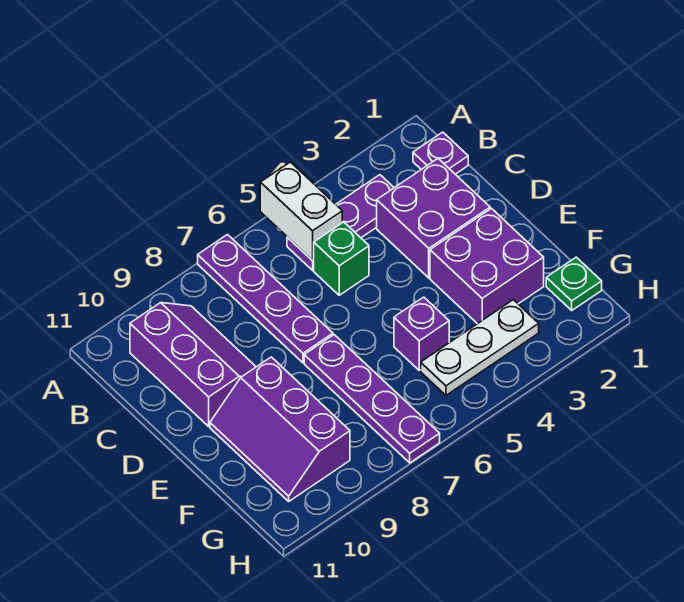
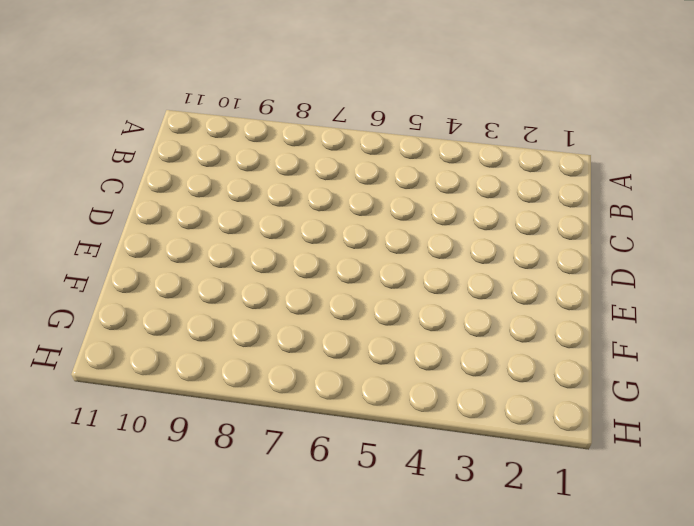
none -> purple 1x4 plate [198,235,333,363]
none -> purple 1x1 plate [413,132,468,174]
none -> purple 1x3 plate [287,175,394,270]

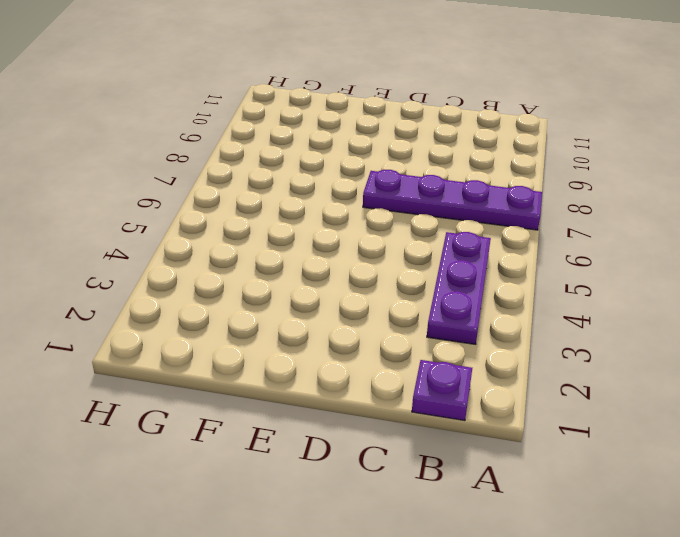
none -> purple 2x3 slope [130,303,256,426]
none -> purple 2x2 brick [377,159,490,278]
none -> green 1x1 brick [314,222,369,295]

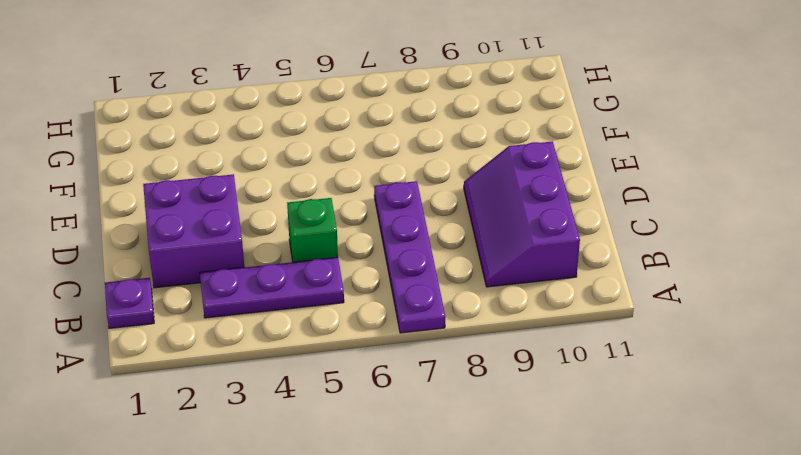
none -> purple 2x2 brick [430,208,544,324]
none -> purple 1x4 plate [304,335,440,463]
none -> purple 2x3 slope [210,357,350,501]

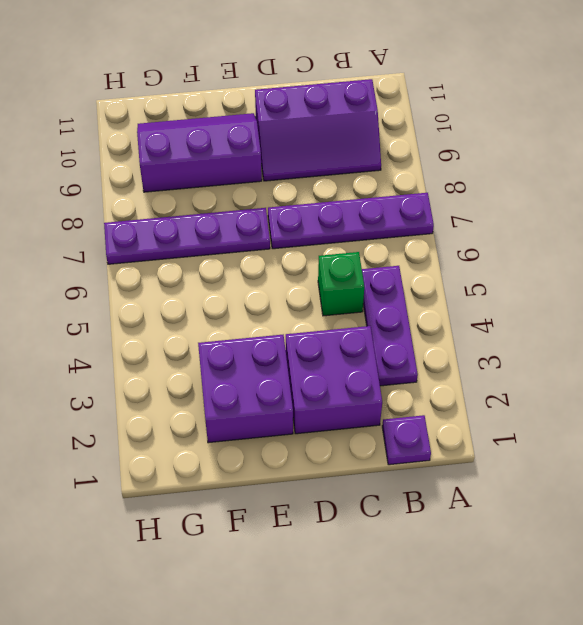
none -> purple 1x1 brick [394,297,449,370]
none -> green 1x1 plate [546,257,602,310]
none -> white 1x3 plate [421,300,539,395]

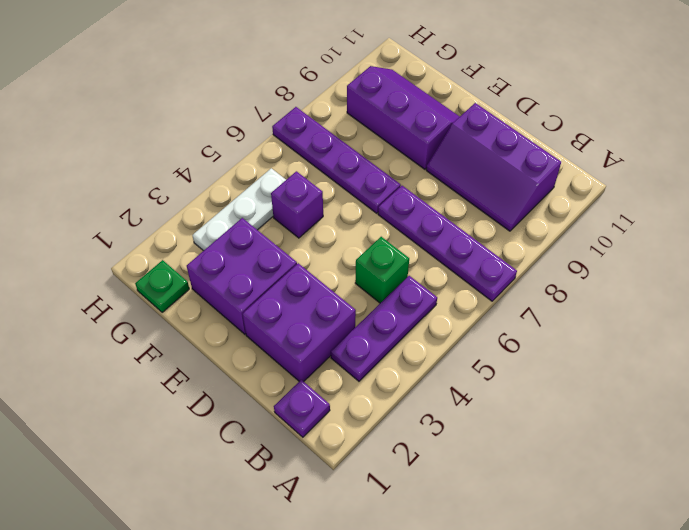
none -> white 1x2 brick [260,162,342,261]

